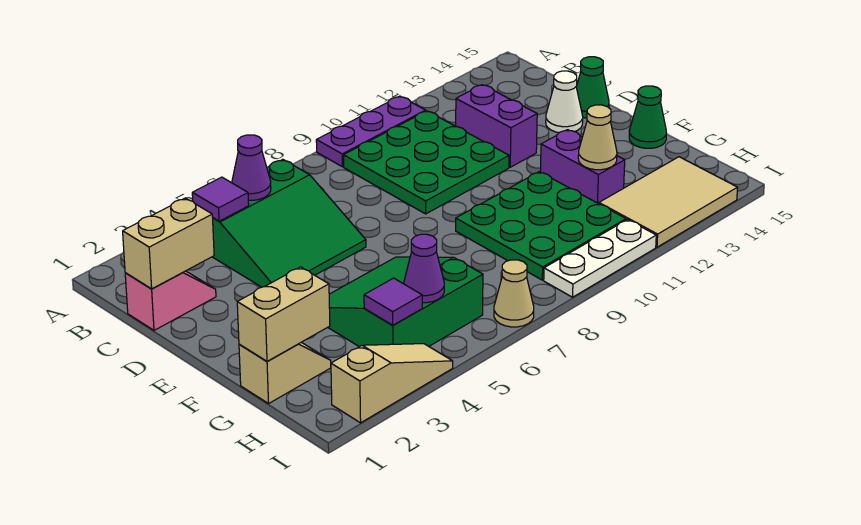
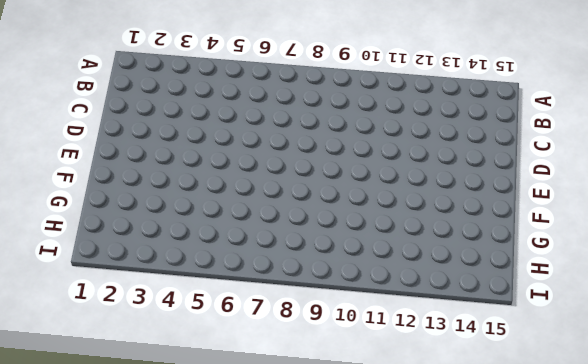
none -> purple 1x3 plate [316,96,426,167]
none -> green 3x3 slope [213,159,366,287]
none -> green 3x3 plate [344,111,509,214]

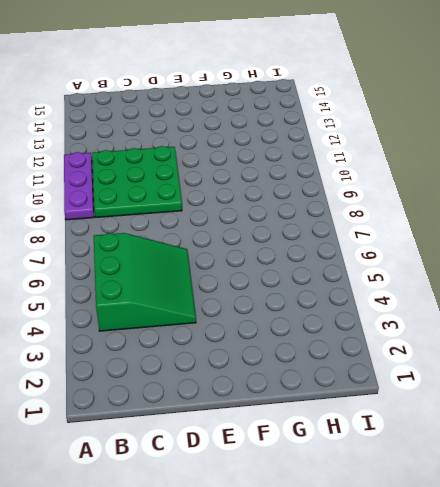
none -> pink 1x2 slope [125,271,216,330]
none -> purple 1x2 brick [456,85,537,167]
none -> white 1x1 cone [546,71,583,133]

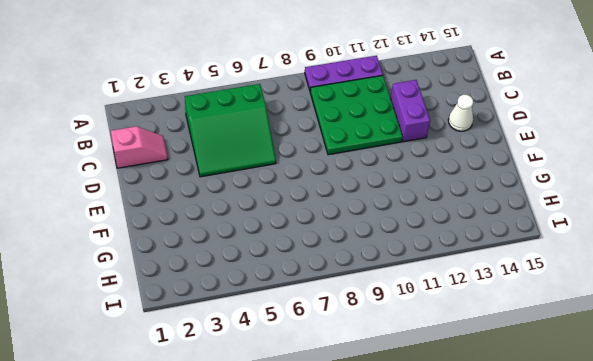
none -> green 1x1 cone [576,57,609,118]
none -> green 3x3 slope [328,257,483,347]
none -> green 3x3 plate [456,172,626,280]

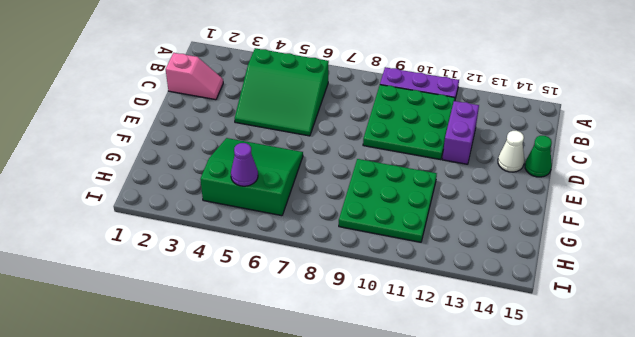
none -> purple 1x2 brick [540,130,625,204]
none -> green 1x1 cone [629,86,667,148]
none -> tan 1x2 slope [239,343,331,404]

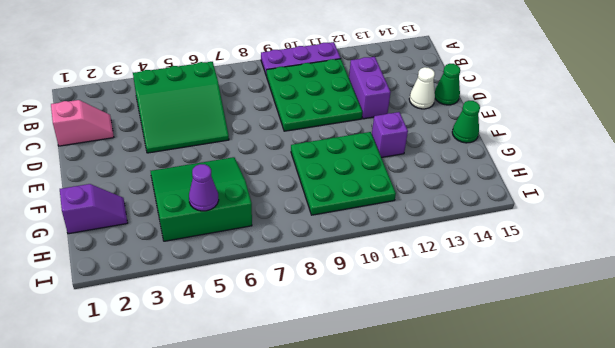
purple 1x1 brick [372,112,408,158] -> purple 1x2 brick [540,130,625,204]
purple 1x2 slope [60,184,127,234] -> tan 1x2 slope [239,343,331,404]
none -> tan 2x3 tile [599,157,738,247]
none -> tan 1x3 slope [331,344,453,423]
none -> tan 1x1 cone [494,260,534,327]

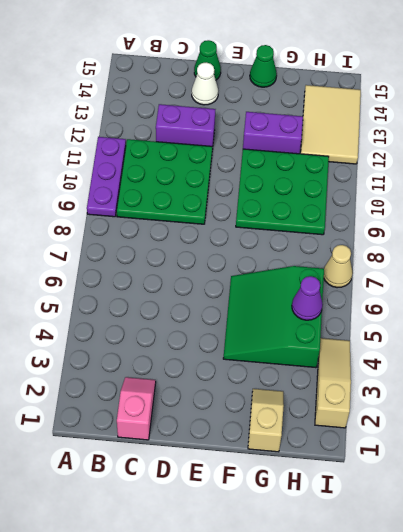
none -> green 3x3 slope [213,159,366,287]
none -> white 1x3 plate [544,220,656,297]
none -> purple 1x1 tile [192,177,249,221]

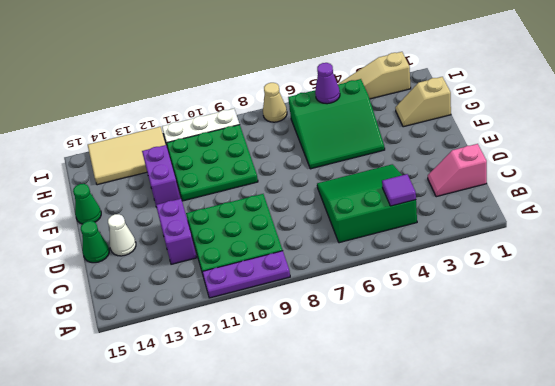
none -> purple 1x1 cone [232,135,271,200]
none -> tan 1x2 brick [123,198,214,289]
none -> tan 1x2 brick [237,267,330,362]

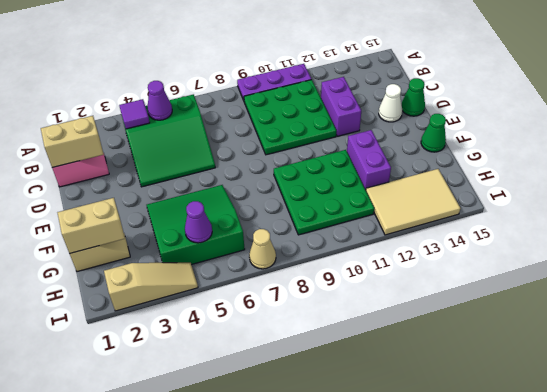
none -> white 1x3 plate [544,220,656,297]
none -> tan 1x1 cone [578,105,617,170]
none -> purple 1x1 tile [364,278,422,325]

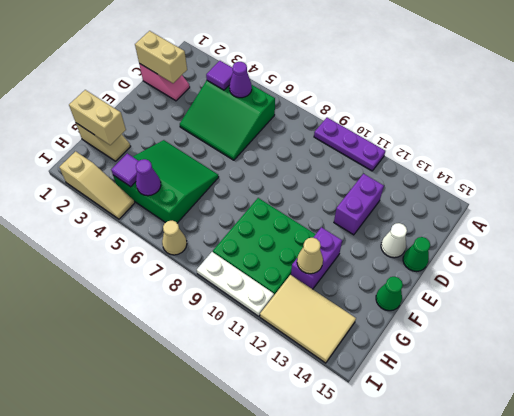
none -> green 3x3 plate [344,111,509,214]

